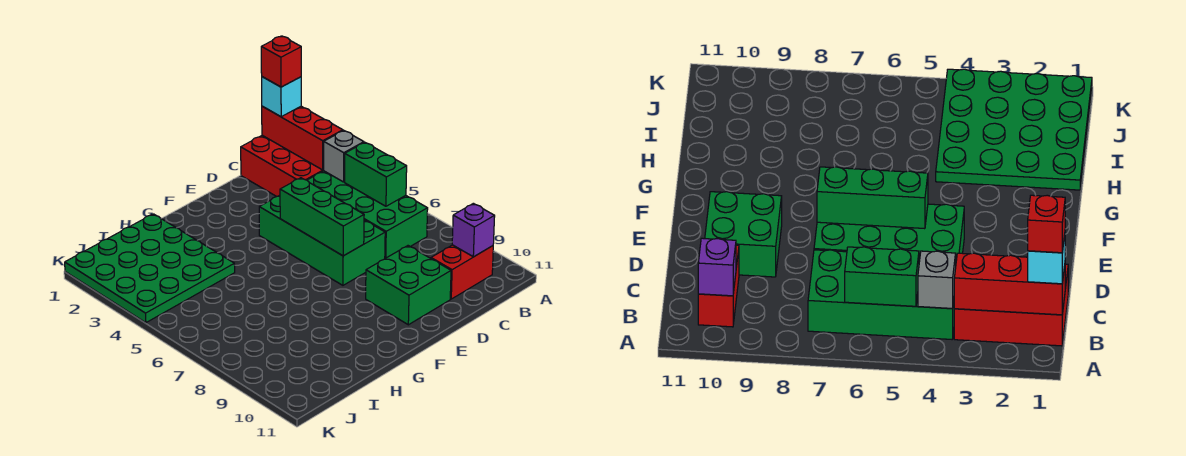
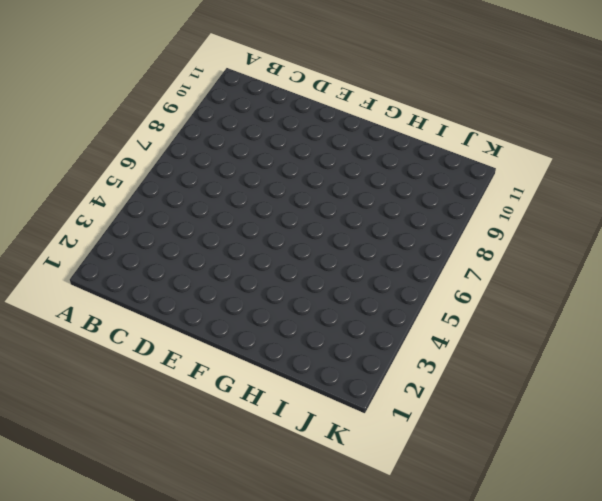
none -> red 2x3 brick [241,135,324,197]
none -> green 2x4 brick [307,171,428,258]
none -> red 1x2 brick [431,245,493,299]

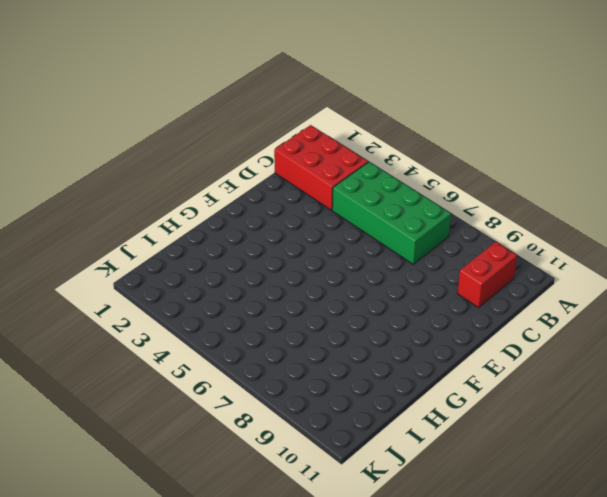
none -> green 2x4 brick [259,195,385,285]
none -> green 2x2 brick [366,246,451,325]
none -> green 4x4 plate [65,214,235,323]

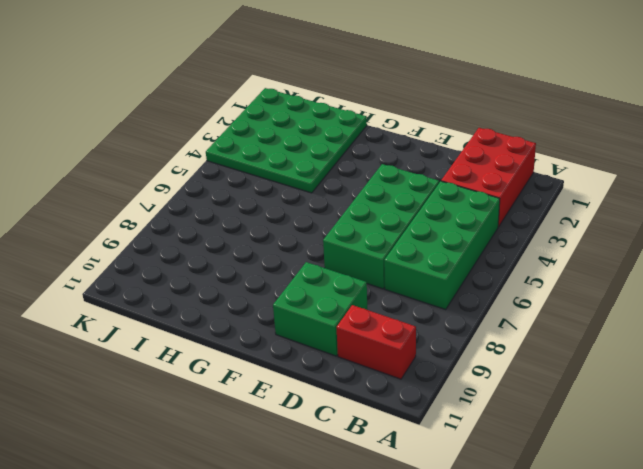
none -> red 1x3 brick [262,106,343,170]
none -> grey 1x1 brick [324,131,364,182]
none -> green 1x2 brick [345,142,407,206]

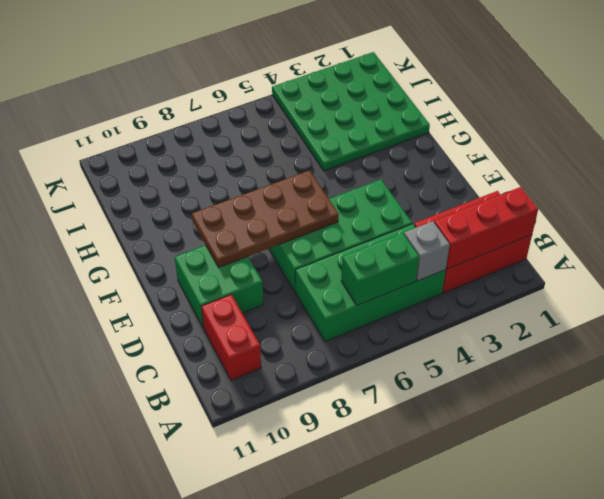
brown 2x4 plate [192,170,339,267] -> green 1x3 brick [280,178,364,256]
none -> purple 1x1 brick [452,203,495,257]
none -> cyan 1x1 brick [262,77,301,117]
none -> red 1x1 brick [261,36,301,87]

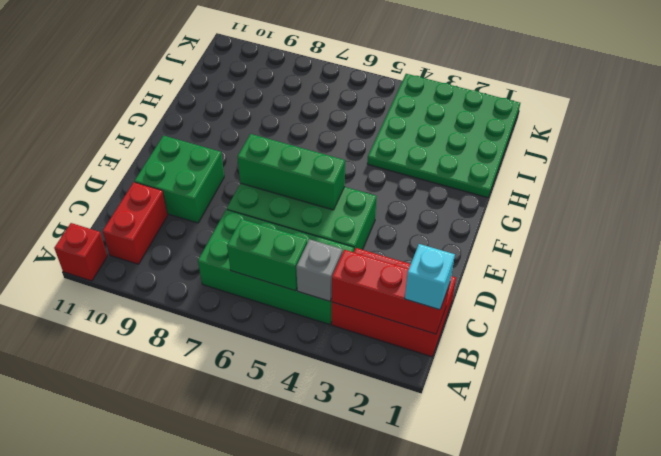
red 1x1 brick [54,223,107,281] -> red 1x1 brick moved to [261,36,301,87]
none -> purple 1x1 brick [452,203,495,257]

